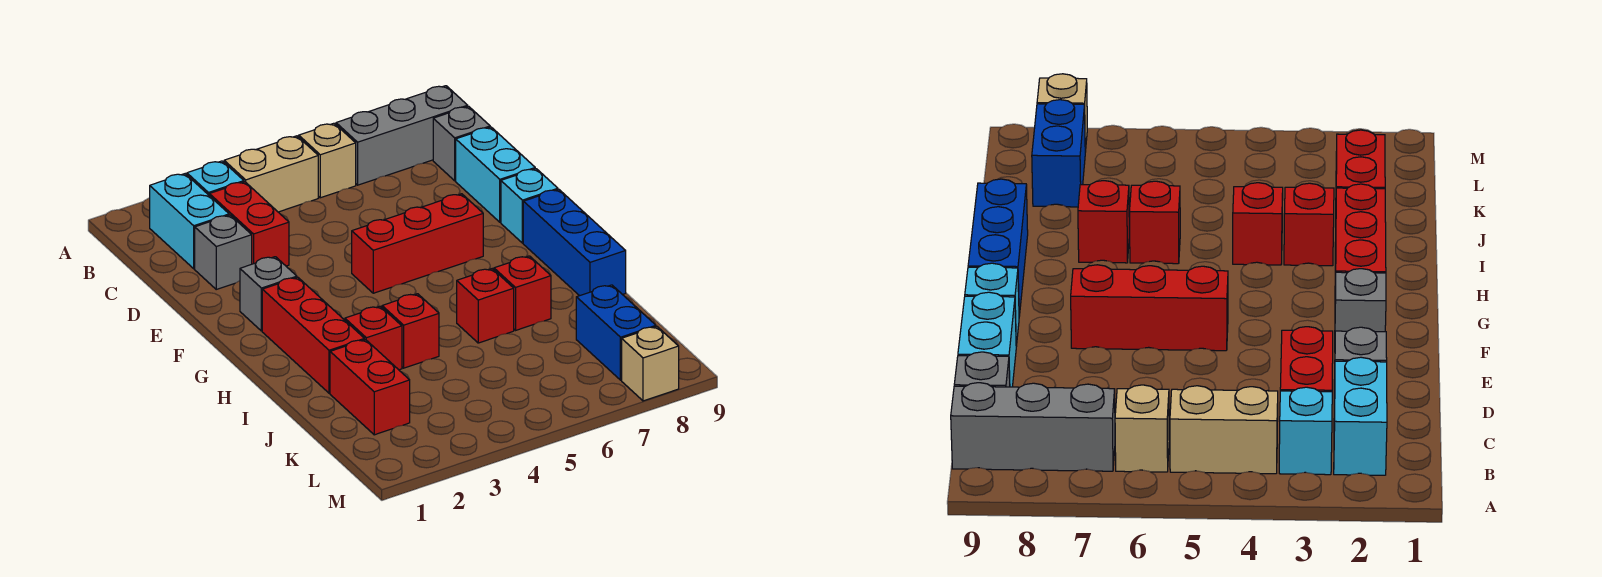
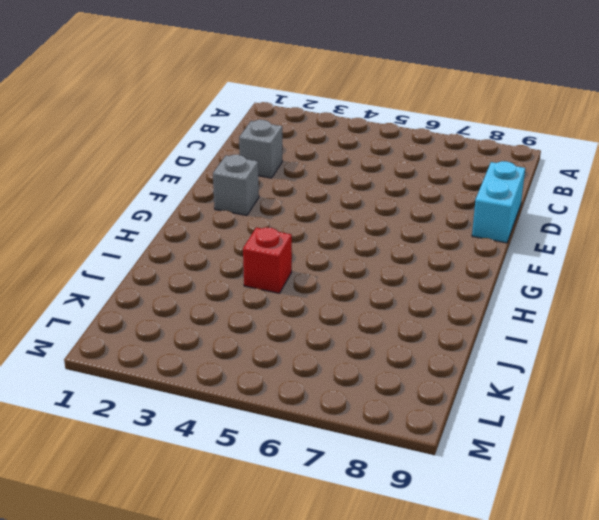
none -> cyan 1x2 brick [150,174,229,269]
none -> cyan 1x1 brick [187,161,244,195]
none -> tan 1x2 brick [224,136,318,212]

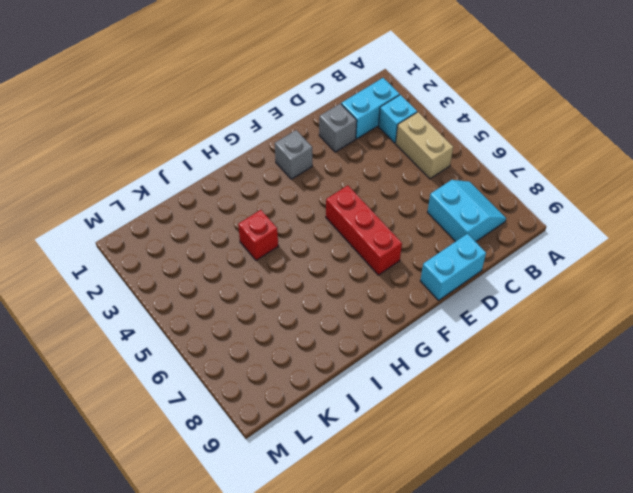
cyan 2x2 slope [427,180,506,242] -> grey 1x3 brick [336,86,468,185]
none -> tan 1x1 brick [299,123,356,198]
none -> red 1x2 brick [209,182,289,266]
none -> grey 1x1 brick [433,106,490,181]

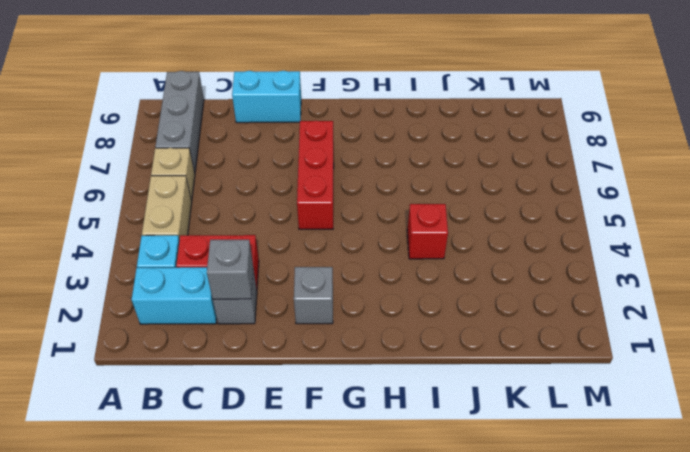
grey 1x1 brick [207,240,253,299] -> grey 1x1 brick moved to [433,106,490,181]
none -> cyan 1x1 brick [501,169,558,243]
none -> red 1x3 brick [262,277,365,393]
none -> blue 1x3 brick [523,189,626,296]

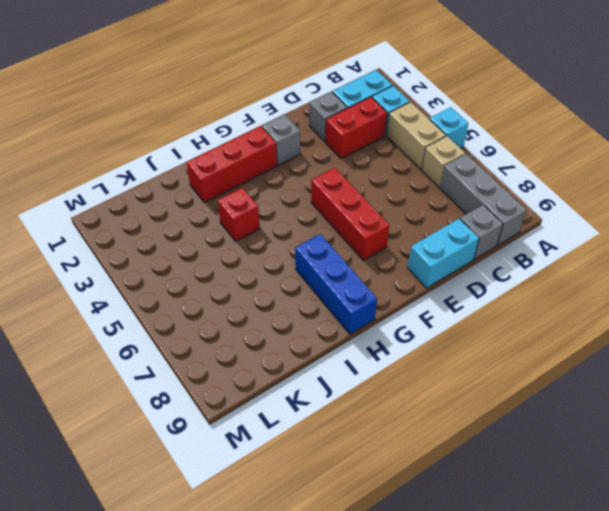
cyan 1x1 brick [430,107,468,148] -> cyan 1x1 brick moved to [501,169,558,243]
blue 1x3 brick [295,234,377,334] -> blue 1x3 brick turned to [523,189,626,296]
none -> red 1x1 brick [345,306,402,370]
none -> red 1x1 brick [457,269,514,343]
none -> red 1x1 brick [494,256,551,330]

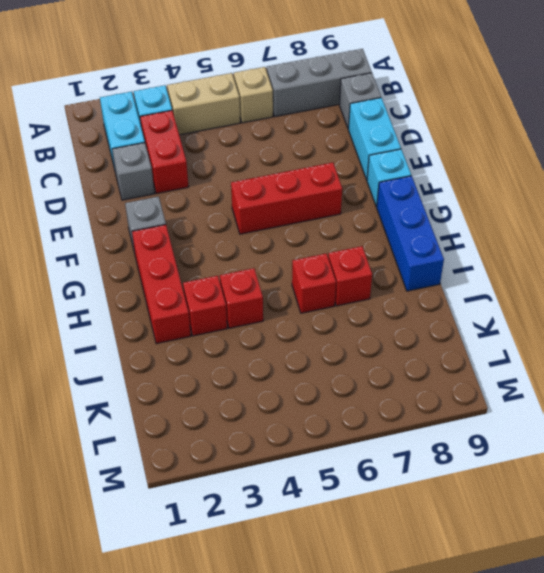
none -> red 1x2 brick [330,340,410,435]
none -> blue 1x2 brick [576,285,656,380]
none -> tan 1x1 brick [622,327,679,401]

